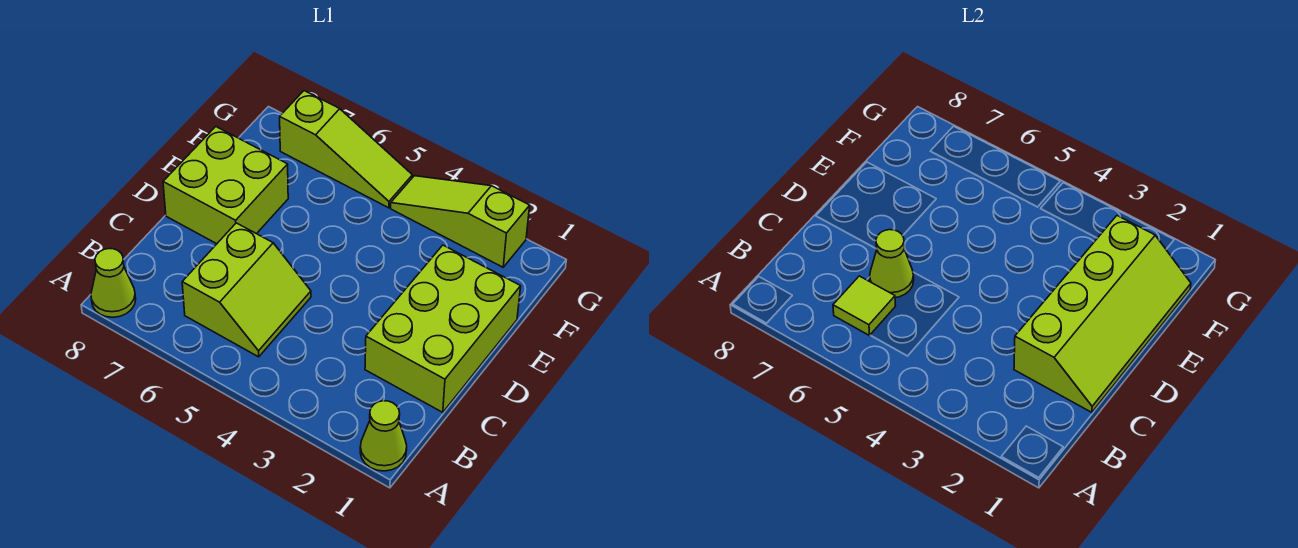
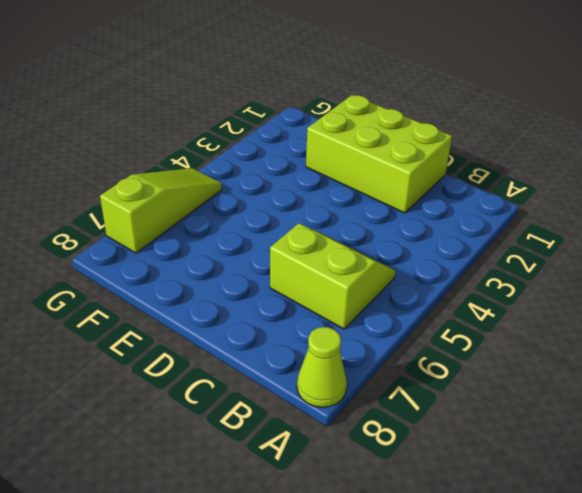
none -> lime 1x1 cone [360,401,407,471]
none -> lime 2x2 brick [163,127,288,244]

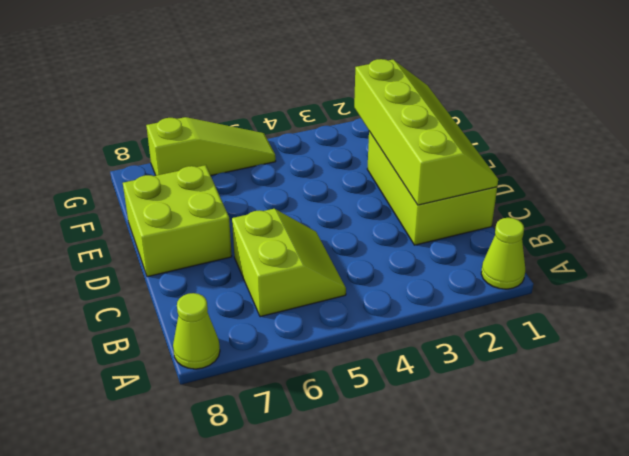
none -> lime 1x3 slope [391,176,530,267]
none -> lime 1x1 tile [833,276,895,336]

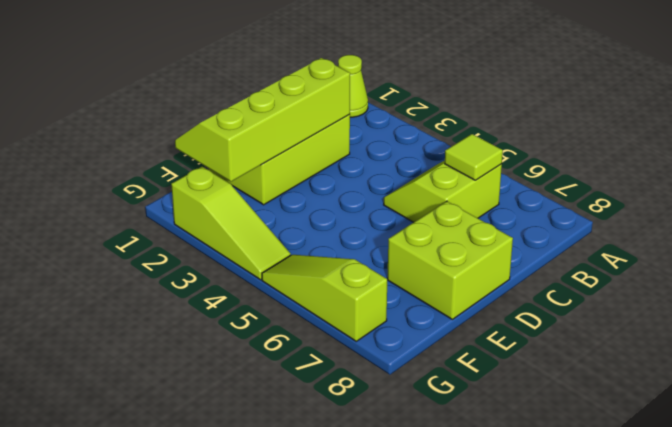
none -> lime 1x1 cone [91,249,136,317]
none -> lime 1x1 cone [870,230,914,298]

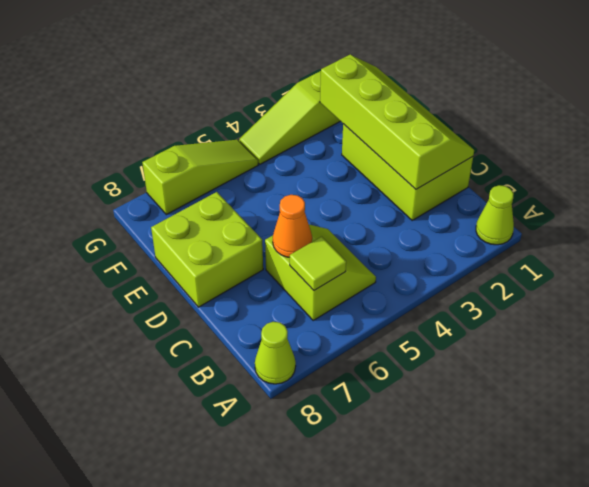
orange 1x1 cone [273,195,312,257] -> lime 1x1 cone [870,230,914,298]

